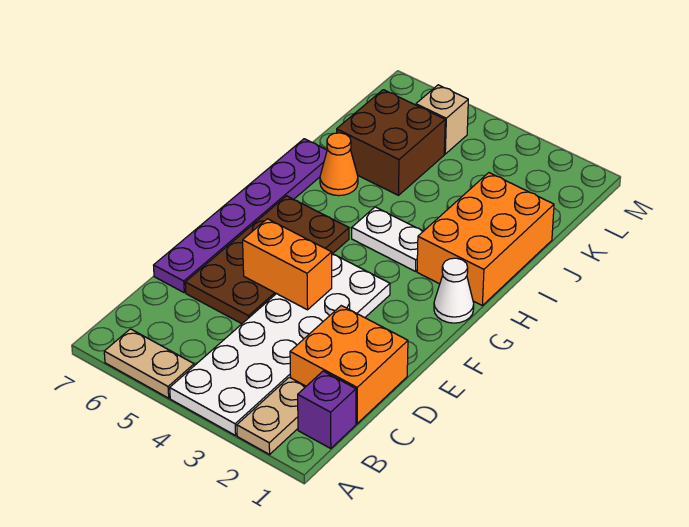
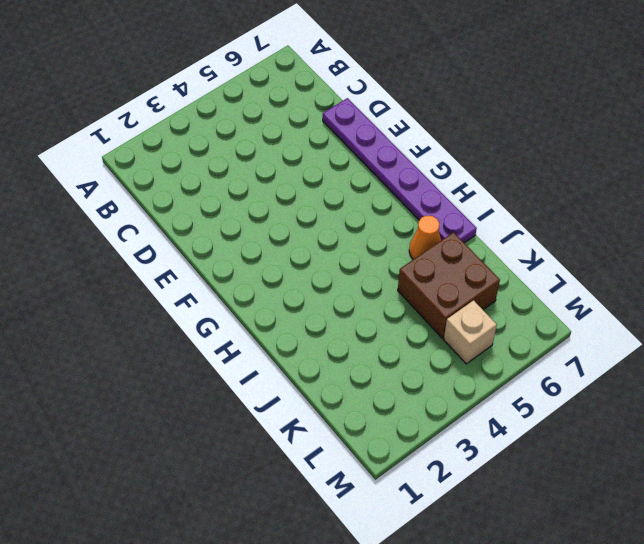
none -> tan 1x2 plate [237,377,306,454]
none -> white 2x6 plate [170,254,390,435]
none -> tan 1x2 plate [104,329,194,398]

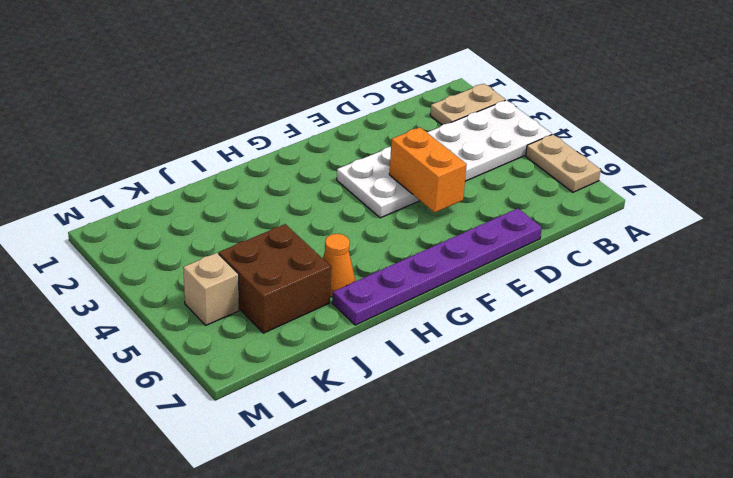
none -> purple 1x1 brick [298,371,356,449]
none -> orange 2x2 brick [290,306,408,424]
none -> brown 2x4 plate [185,196,349,324]

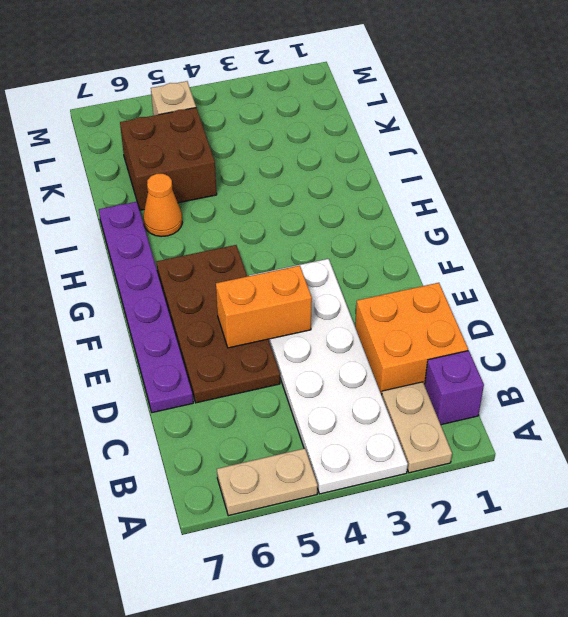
none -> white 1x1 cone [434,258,474,323]
none -> orange 2x3 brick [417,173,554,305]
none -> white 1x2 plate [352,207,423,271]

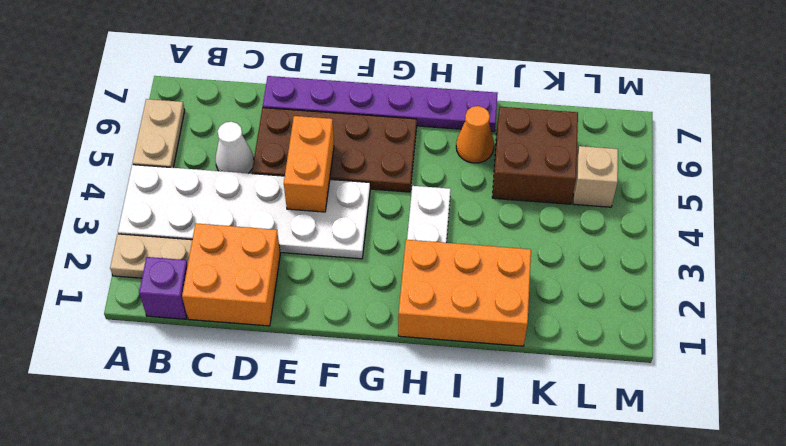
white 1x1 cone [216,122,254,173] -> white 1x1 cone moved to [434,258,474,323]

